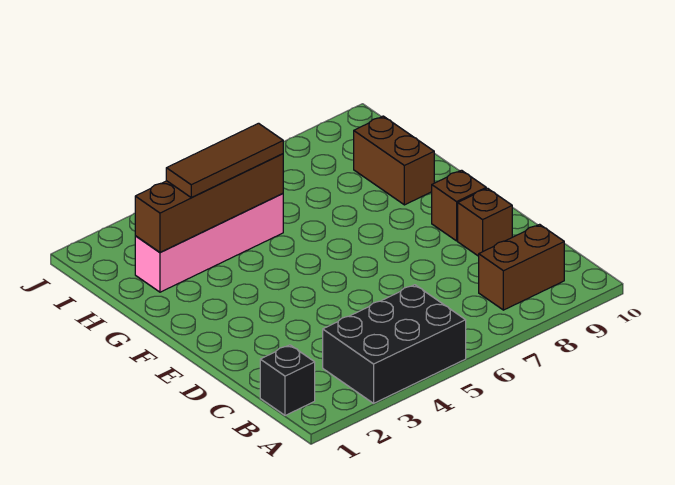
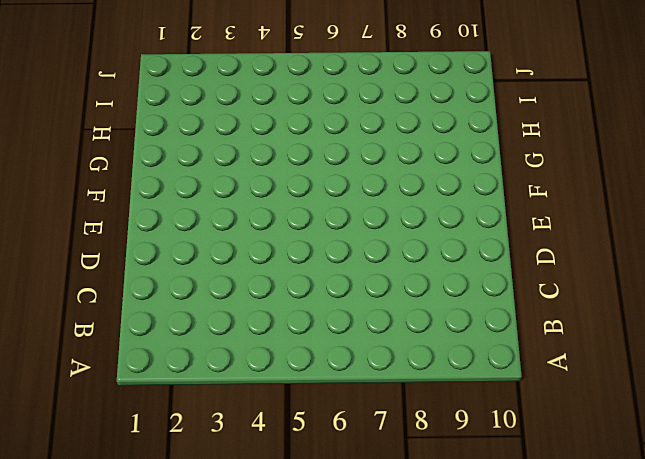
none -> black 2x3 brick [323,285,466,403]
none -> black 1x1 brick [260,345,315,415]

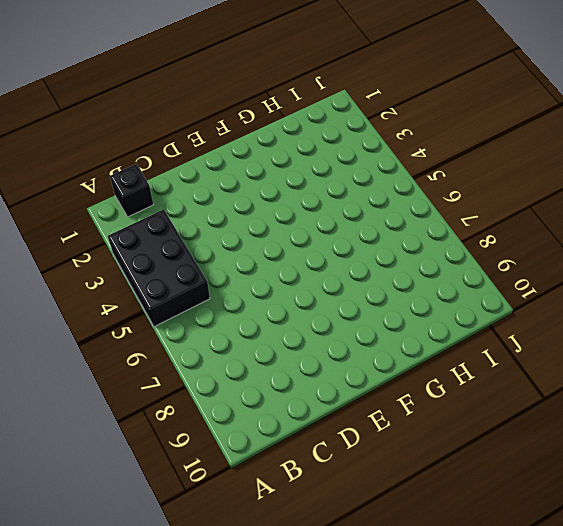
none -> brown 1x2 brick [479,224,564,310]
none -> brown 1x1 brick [458,188,512,256]

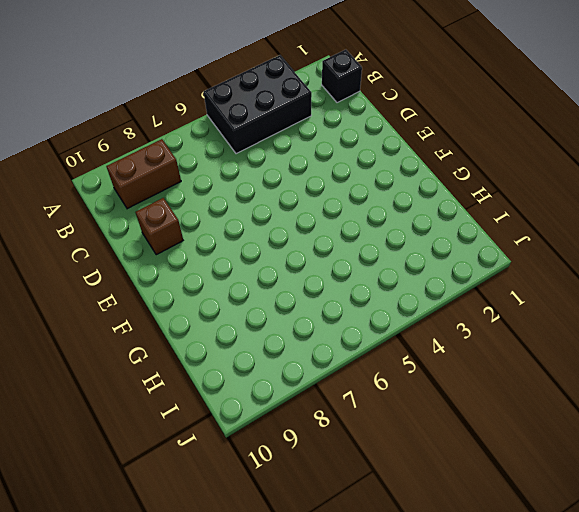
none -> brown 1x1 brick [432,170,486,241]
none -> brown 1x2 brick [354,116,434,205]

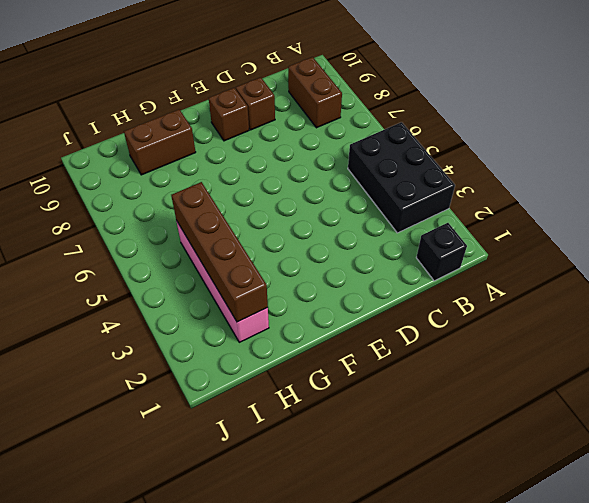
none -> brown 1x3 tile [166,123,283,197]

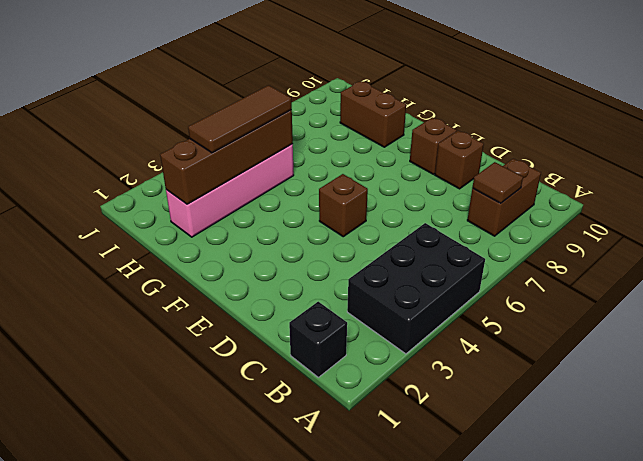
brown 1x1 tile [472,162,523,203] -> none
brown 1x1 brick [319,174,368,237] -> none

